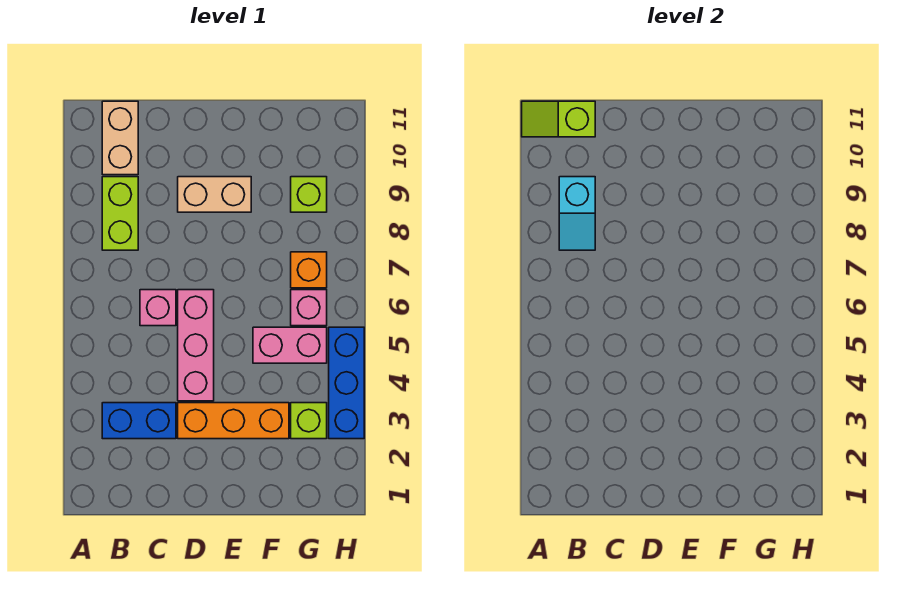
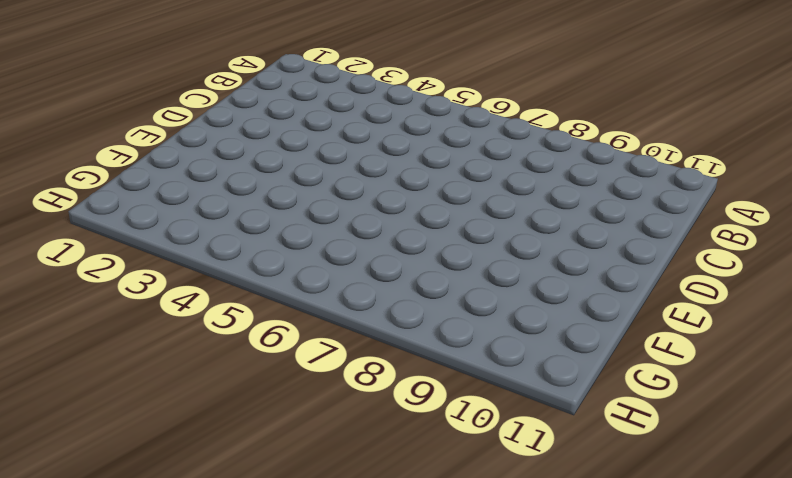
none -> blue 1x2 brick [102,403,176,439]
none -> lime 1x2 brick [102,177,138,250]
none -> tan 1x2 brick [102,101,138,175]

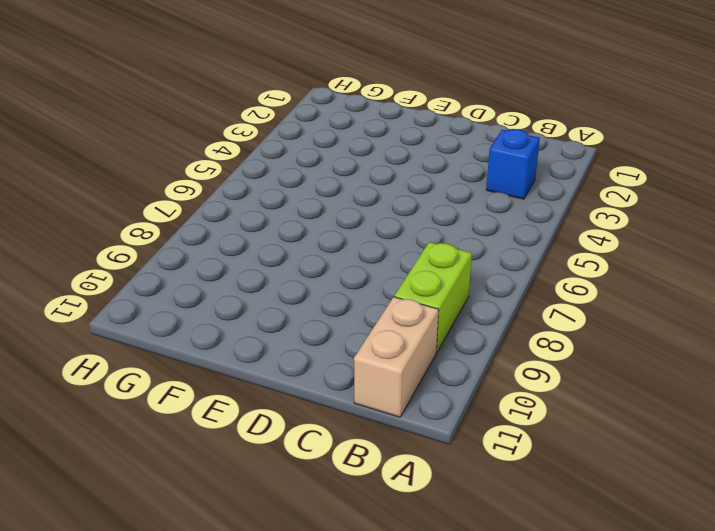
blue 1x1 brick [486,129,540,199] -> blue 1x2 brick [102,403,176,439]
none -> pink 1x1 brick [140,290,176,326]
none -> orange 1x3 brick [178,403,289,439]
none -> pink 1x3 brick [178,290,214,401]

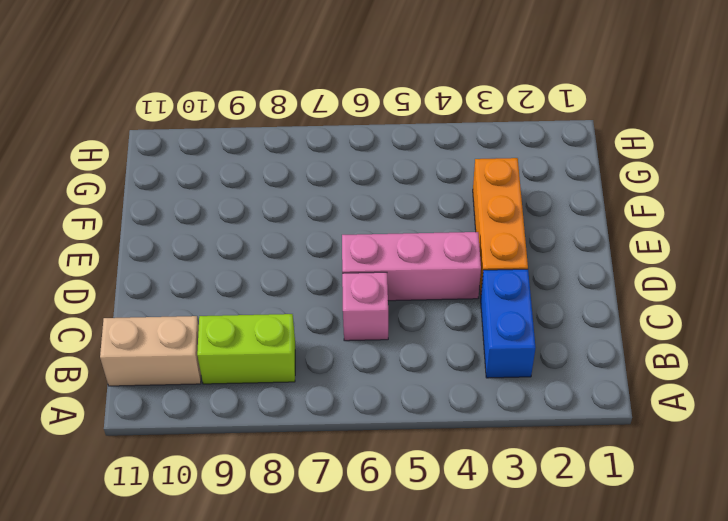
none -> tan 1x2 brick [178,177,251,212]
none -> pink 1x2 brick [253,327,327,363]
none -> lime 1x1 brick [291,403,327,439]

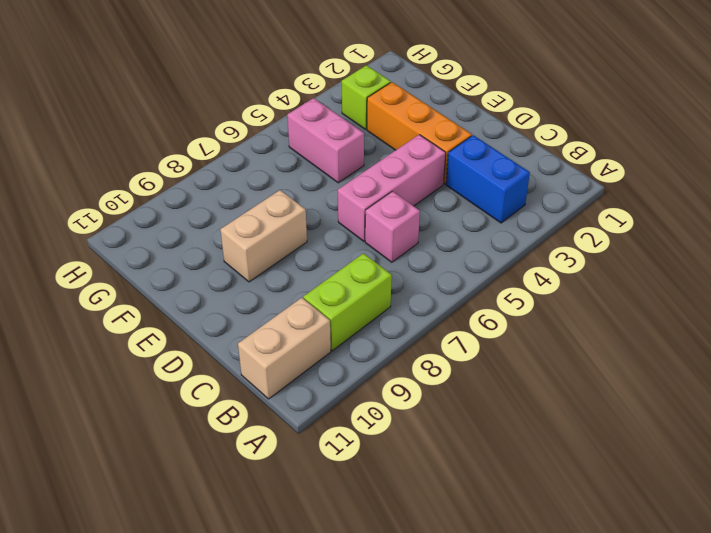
tan 1x2 brick [220,190,307,282] -> tan 1x2 brick turned to [178,177,251,212]
none -> pink 1x1 brick [291,290,327,326]
none -> orange 1x1 brick [291,252,327,288]
none -> lime 1x1 brick [291,177,327,212]

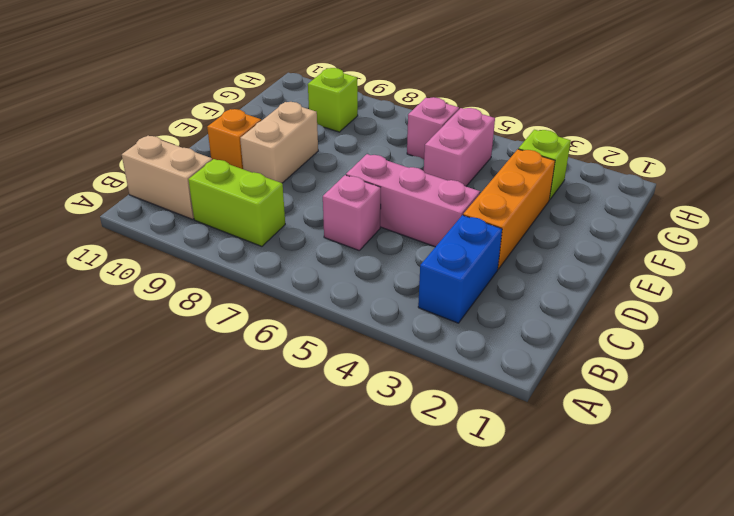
orange 1x1 brick [207,109,261,169] -> orange 1x1 brick moved to [291,252,327,288]
none -> blue 1x3 brick [329,327,364,439]
none -> lime 1x2 slope [522,101,595,137]
none -> cyan 1x2 slope [559,177,595,250]

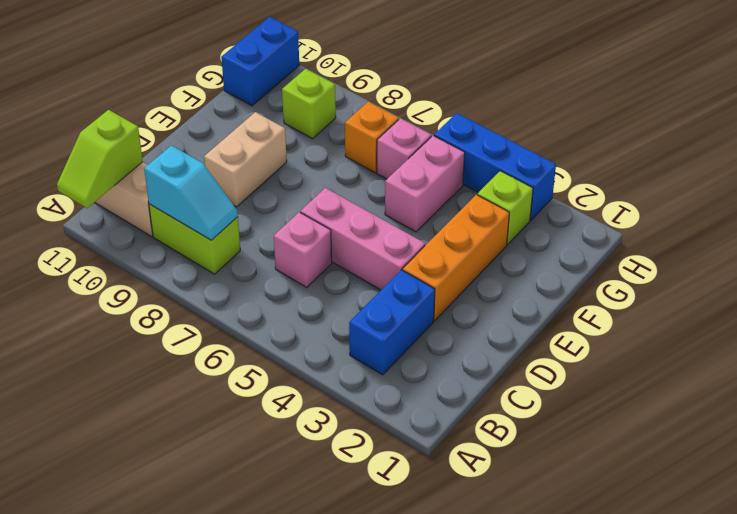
blue 1x2 brick [221,17,299,106] -> none

